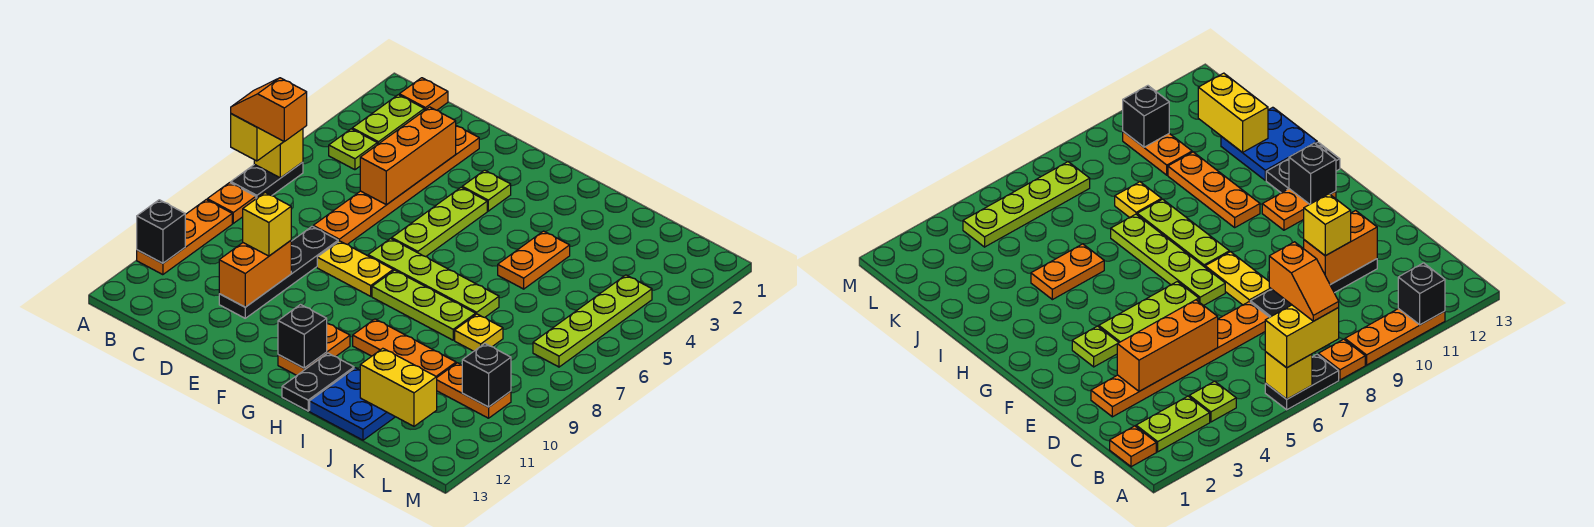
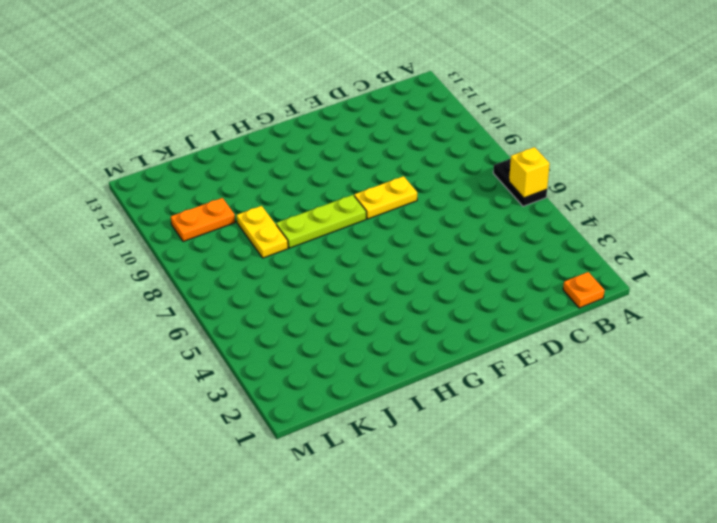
yellow 1x2 plate [237,206,288,258] -> yellow 1x1 plate [455,314,503,351]
none -> orange 1x1 plate [207,183,256,223]
none -> orange 1x3 plate [137,200,232,275]
none -> lime 1x2 plate [352,95,424,145]
none -> lime 1x1 plate [329,129,377,170]

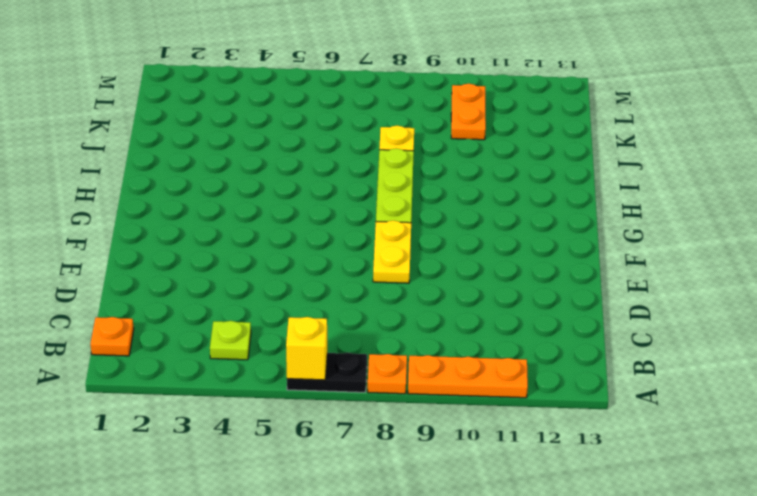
none -> lime 1x2 plate [352,95,424,145]
none -> orange 1x6 plate [313,126,479,244]
none -> black 1x4 plate [219,226,338,318]
none -> lime 1x1 plate [462,170,511,211]

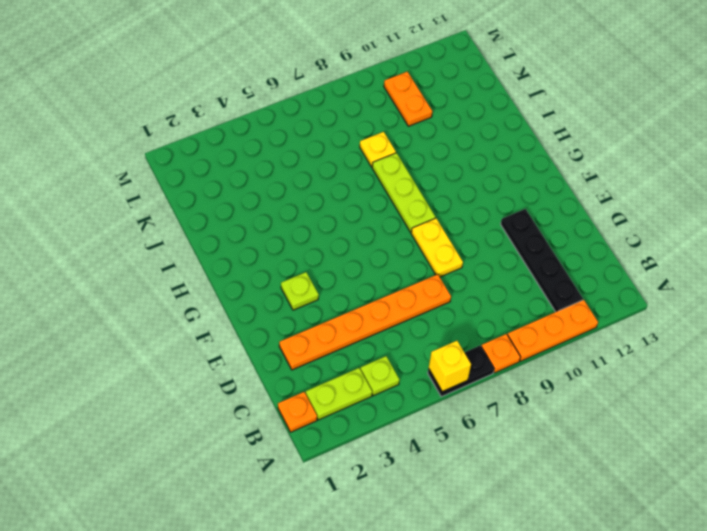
black 1x4 plate [501,209,583,312] -> black 1x4 plate turned to [219,226,338,318]
none -> lime 1x3 plate [392,187,487,257]
none -> lime 1x4 plate [368,239,499,317]
none -> orange 1x2 plate [278,323,350,376]
none -> orange 1x3 plate [353,319,456,377]

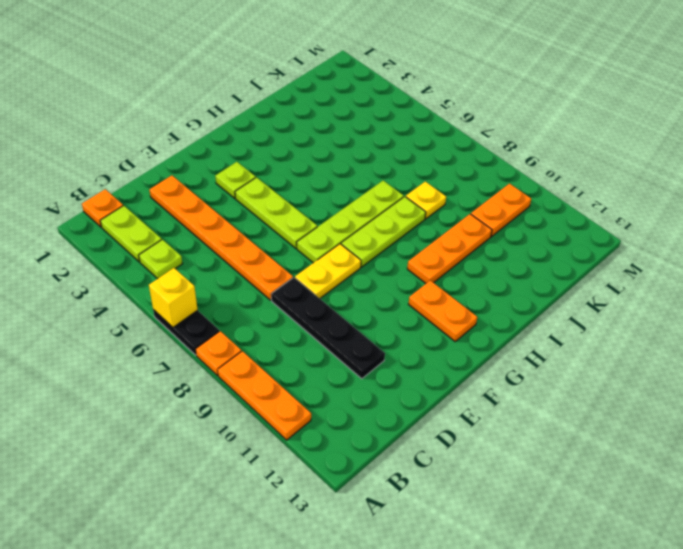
none -> black 1x2 plate [282,353,354,411]
none -> orange 1x2 plate [498,231,570,289]
none -> blue 2x2 plate [310,368,395,440]
none -> lime 1x4 plate [533,275,652,367]

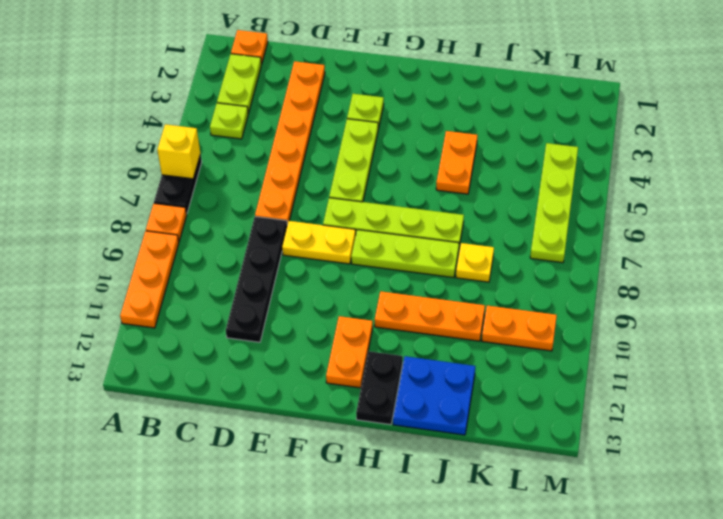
none -> black 1x1 brick [137,200,185,263]
none -> orange 1x3 brick [360,107,456,205]
none -> orange 1x2 brick [219,241,291,307]
none -> black 1x1 brick [278,305,327,368]

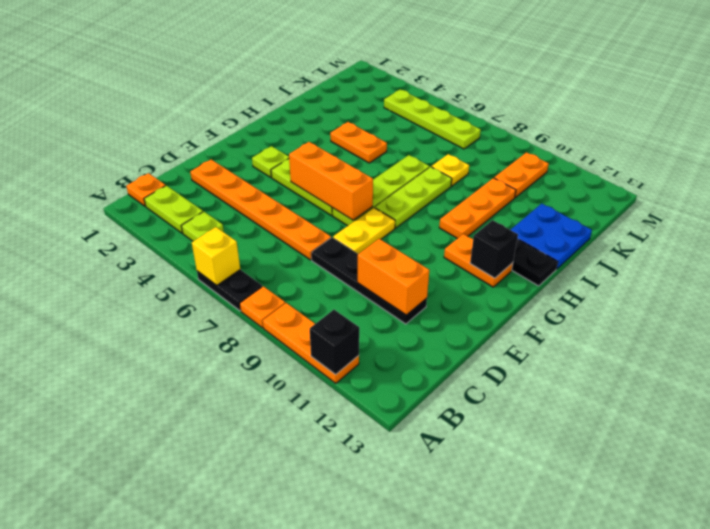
orange 1x3 brick [289,142,373,220] -> orange 1x3 brick moved to [360,107,456,205]
none -> yellow 1x2 brick [360,348,437,426]
none -> black 1x1 brick [462,344,511,407]
none -> yellow 1x2 brick [231,114,284,161]
none -> yellow 1x1 brick [243,193,291,256]

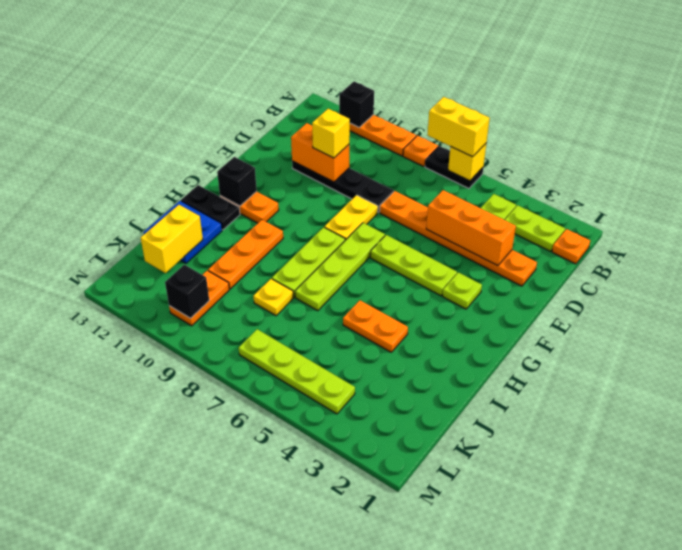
none -> orange 1x2 slope [231,78,307,141]

